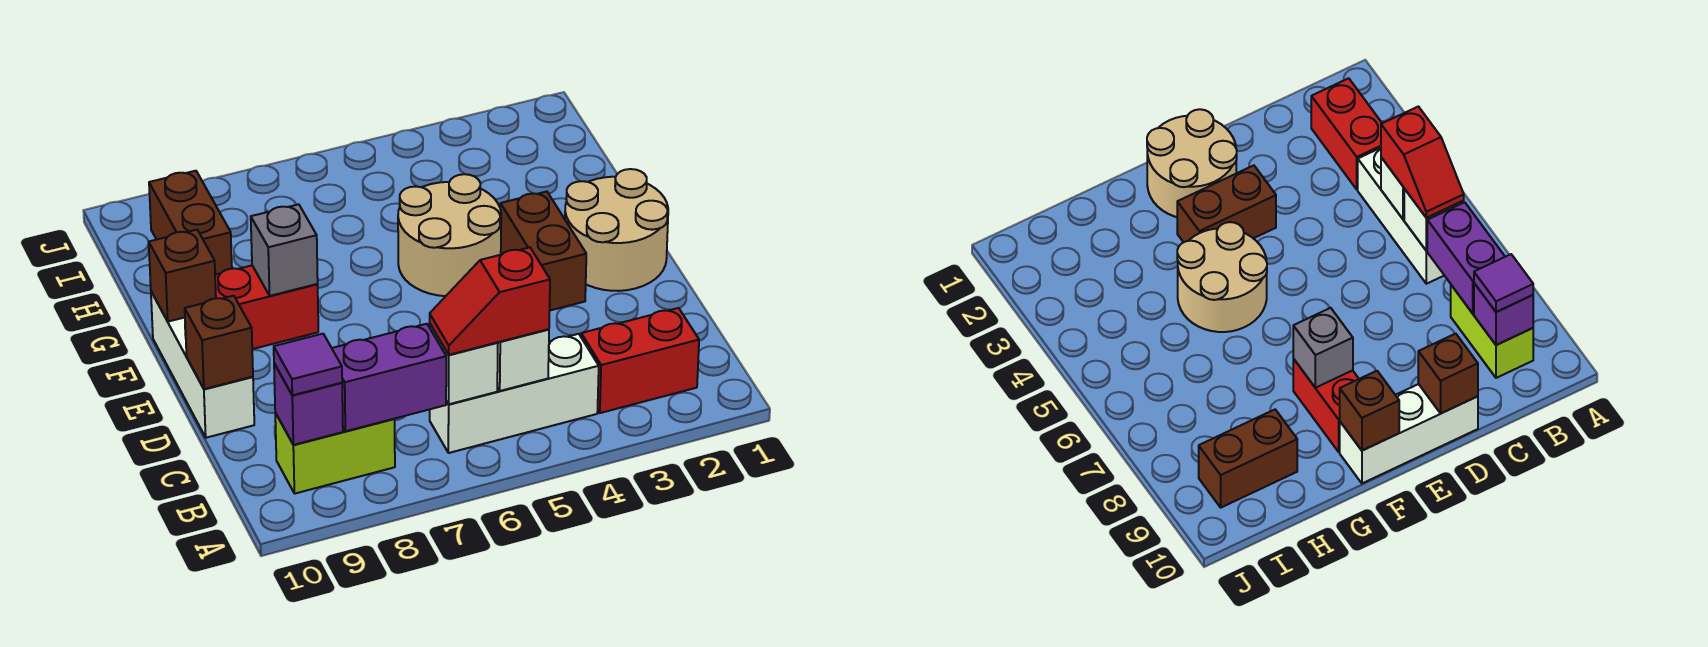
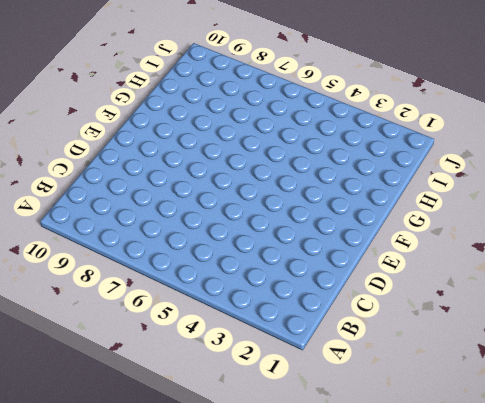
none -> red 1x2 brick [581,308,699,413]
none -> white 1x3 brick [430,334,599,453]
none -> lime 1x2 brick [275,413,395,494]

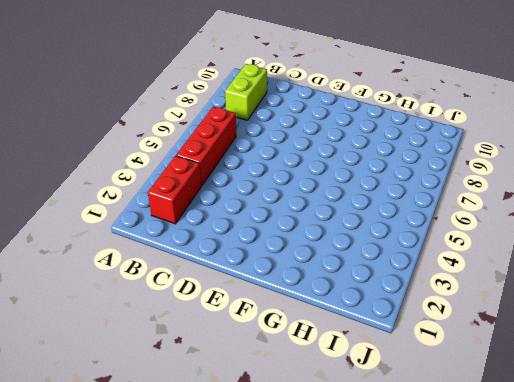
red 1x3 brick [176,106,236,186] -> white 1x3 brick [430,334,599,453]
none -> white 1x3 brick [151,292,254,438]
none -> tan 2x2 round brick [565,169,668,291]
none -> brown 1x2 brick [500,192,586,310]

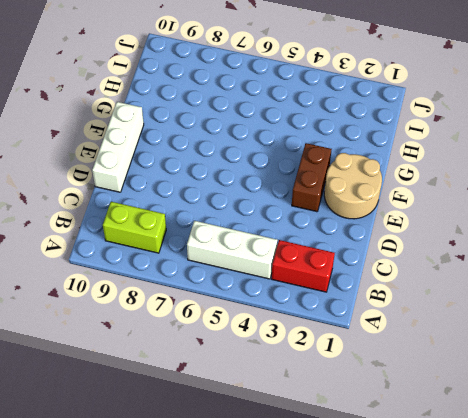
none -> tan 2x2 round brick [398,174,501,296]
none -> red 1x2 brick [215,266,318,349]
none -> brown 1x2 brick [149,171,232,275]

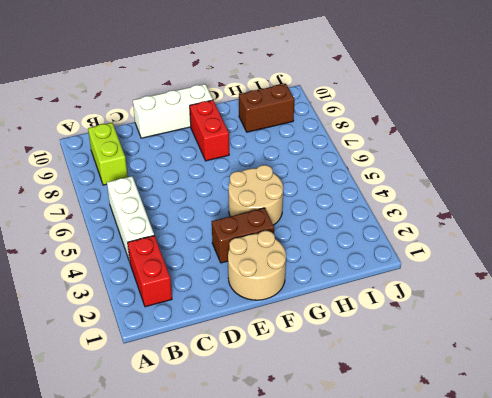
none -> white 1x1 brick [497,329,549,391]
none -> white 1x1 brick [430,324,498,404]
none -> purple 1x2 brick [332,324,446,431]

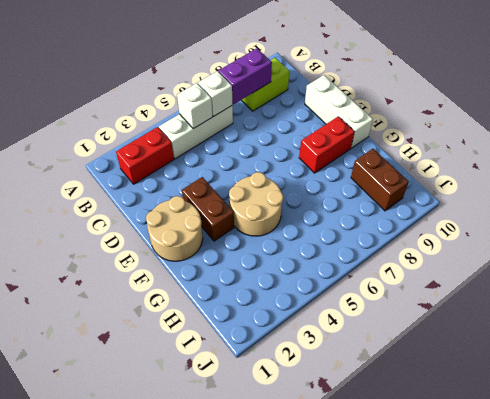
none -> purple 1x1 brick [274,364,343,445]
none -> brown 1x1 brick [185,296,253,389]
none -> grey 1x1 brick [251,204,318,296]

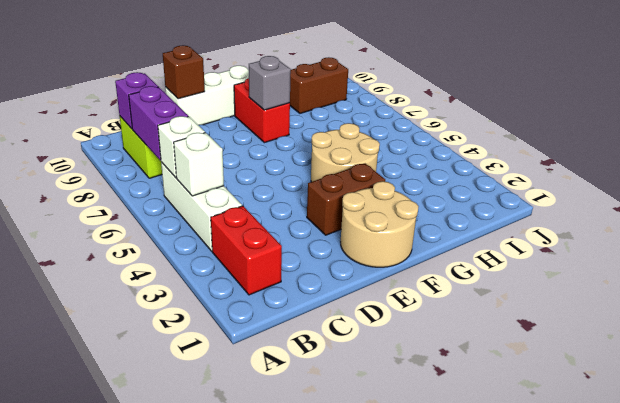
none -> brown 1x1 brick [149,230,216,322]
none -> red 1x2 slope [430,247,550,355]
none -> purple 1x1 tile [274,334,342,395]

